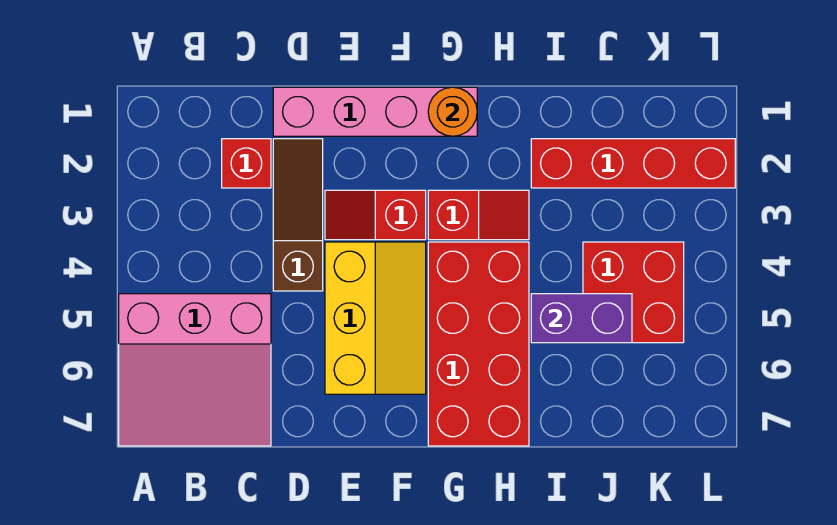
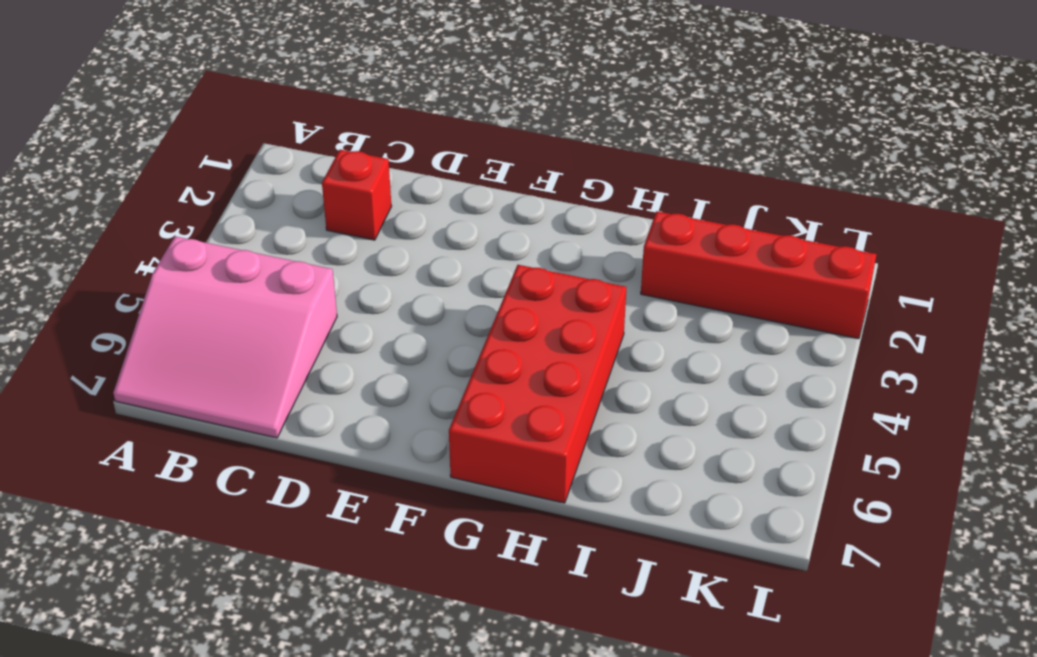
none -> pink 1x4 brick [273,87,477,136]
none -> brown 1x3 slope [273,139,323,291]
none -> red 1x2 slope [325,190,426,240]

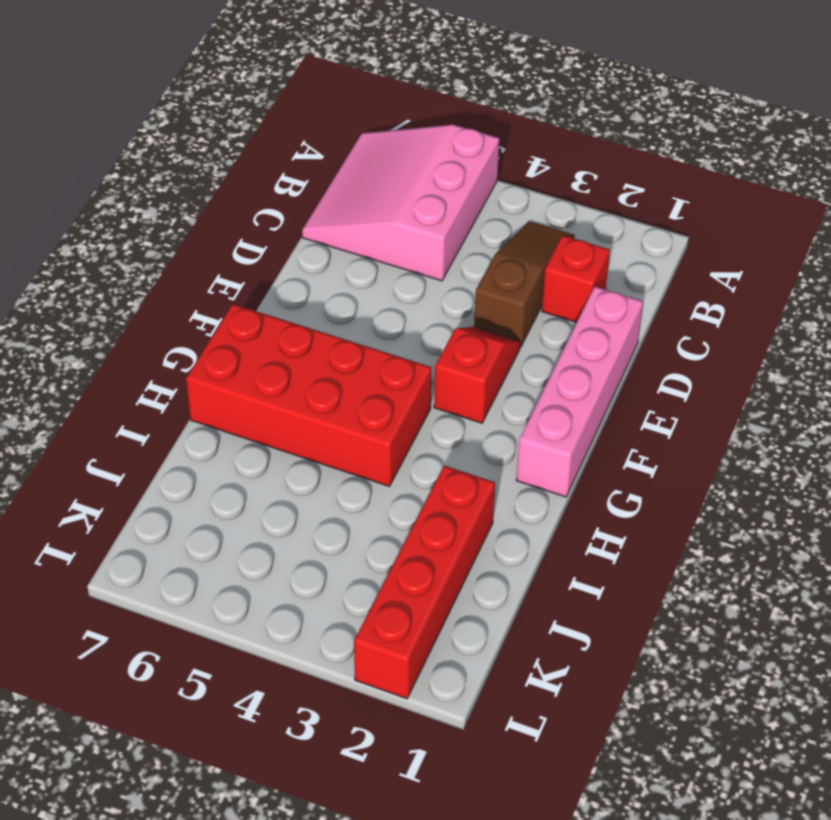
brown 1x3 slope [474,221,575,347] -> brown 1x3 slope turned to [273,139,323,291]
none -> yellow 2x3 slope [325,242,426,394]
none -> red 1x2 slope [428,190,529,240]
none -> red 2x2 brick [583,242,684,343]

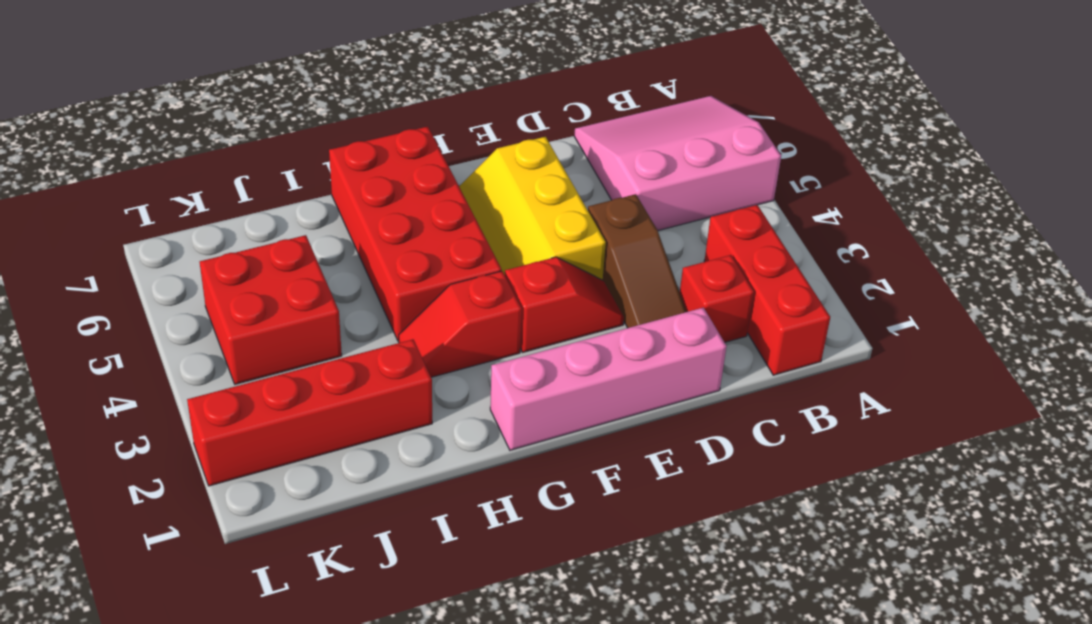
red 1x3 brick [704,205,830,375] -> none
none -> orange 1x1 round brick [428,87,477,136]
none -> purple 1x2 brick [531,294,632,343]

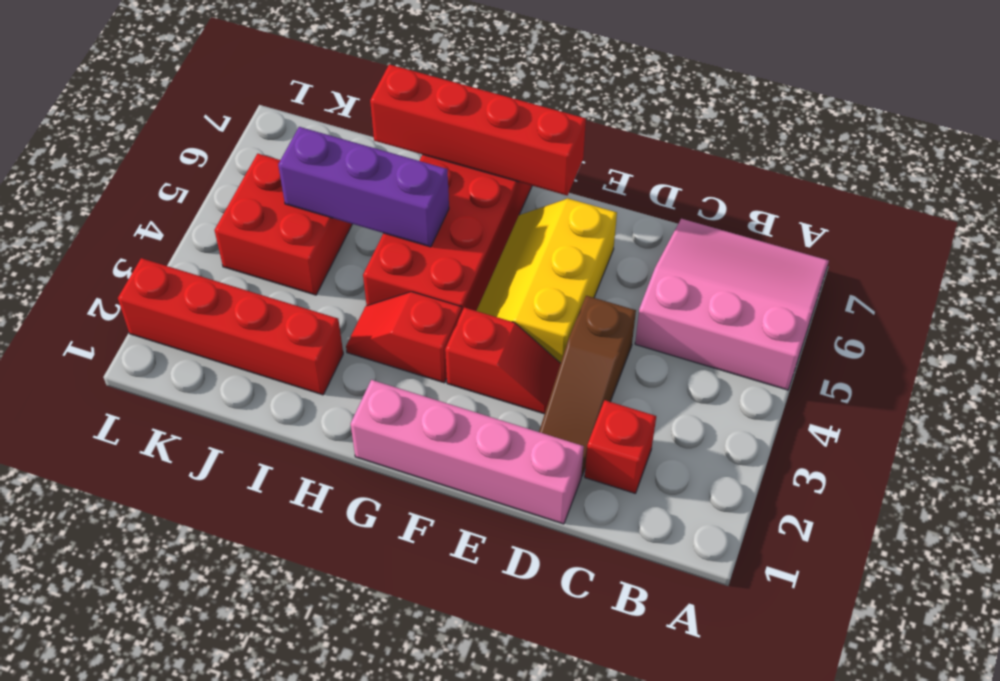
red 1x4 brick [370,64,586,195] -> none
purple 1x3 brick [278,127,449,247] -> purple 1x2 brick [531,294,632,343]
none -> orange 1x1 round brick [428,87,477,136]

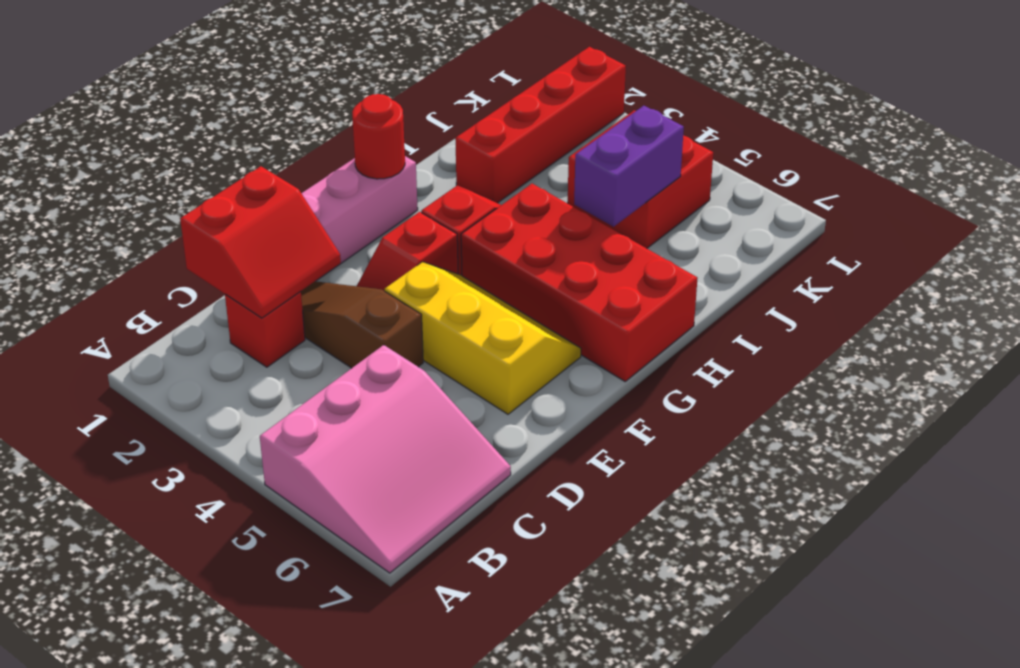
red 2x2 slope [180,166,341,318] -> none
red 1x1 round brick [352,94,405,179] -> orange 1x1 round brick [428,87,477,136]

